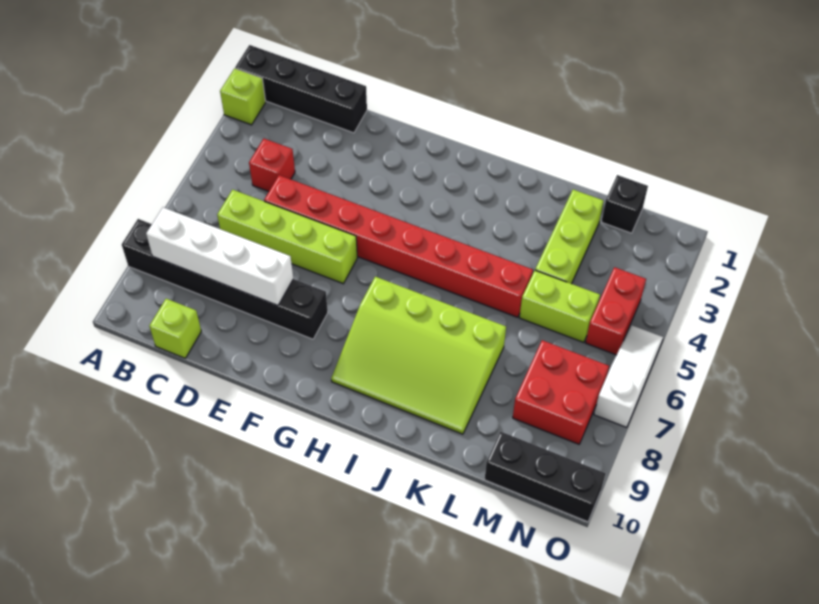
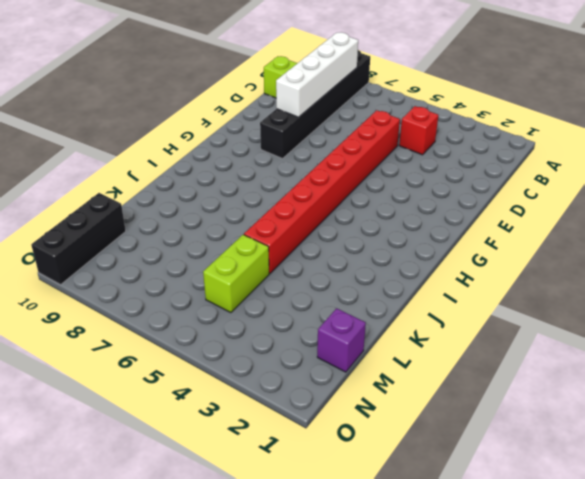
purple 1x1 brick [317,308,366,372] -> black 1x1 brick [601,175,648,233]
none -> black 1x4 brick [235,45,367,133]
none -> lime 1x1 brick [220,68,266,125]
none -> lime 1x4 brick [217,190,357,284]

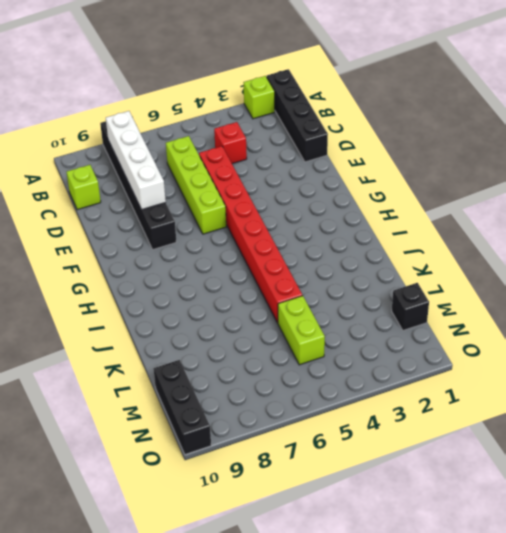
none -> lime 3x4 slope [331,277,506,434]
none -> lime 1x3 brick [535,190,603,284]
none -> red 2x2 brick [513,340,609,444]

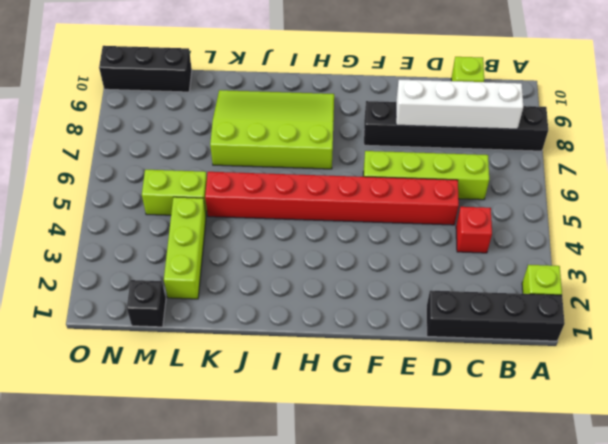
none -> red 2x2 brick [513,340,609,444]
none -> red 1x2 brick [586,267,646,355]
none -> white 1x3 slope [594,325,663,428]

